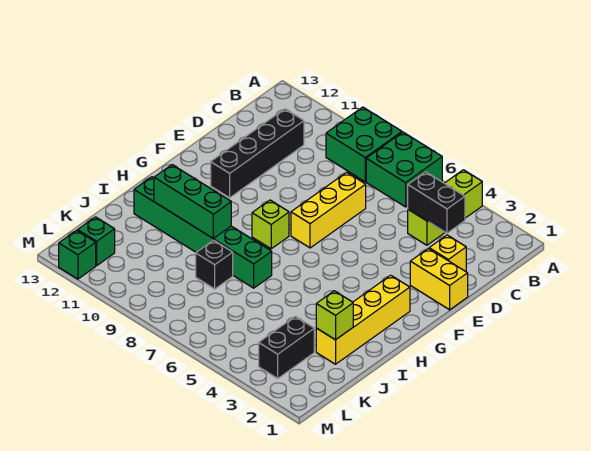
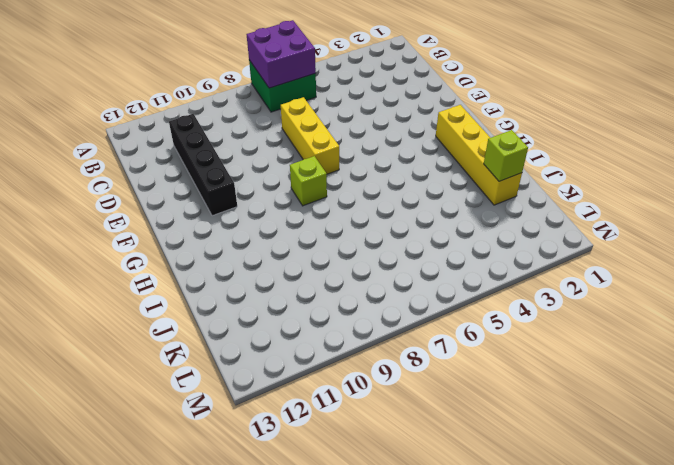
purple 2x2 brick [247,20,316,88] -> none
none -> lime 1x3 brick [408,170,482,245]
none -> green 2x2 brick [326,107,402,182]
none -> yellow 1x1 brick [429,235,466,272]

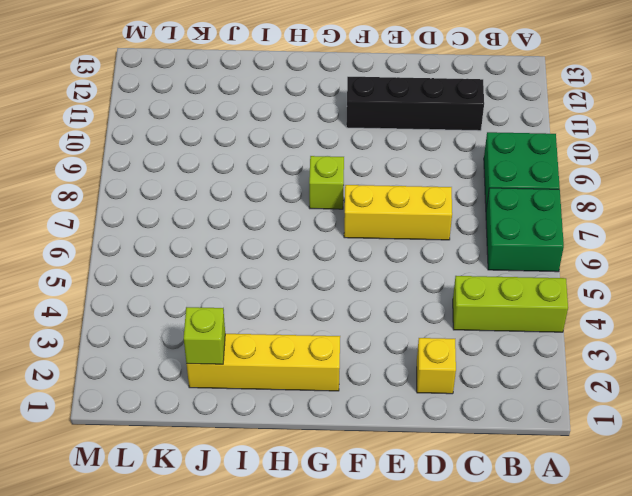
none -> yellow 1x2 brick [410,248,468,310]
none -> green 1x6 brick [134,177,272,288]
none -> black 1x1 brick [196,240,233,289]

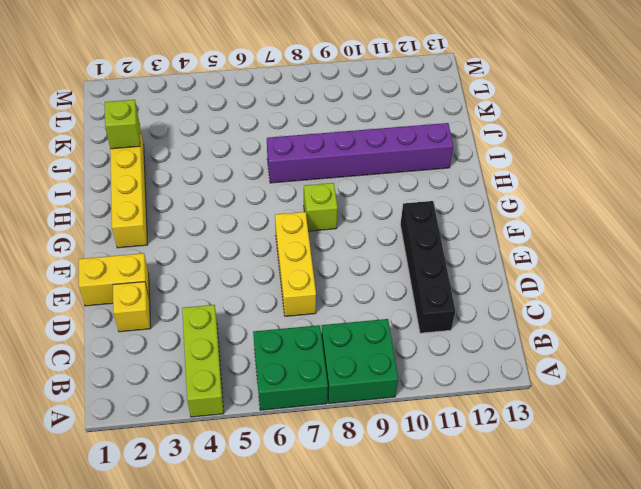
purple 1x6 brick [267,123,453,183] -> green 1x6 brick [134,177,272,288]
none -> black 1x1 brick [196,240,233,289]
none -> black 1x2 brick [259,316,314,378]
none -> green 1x1 brick [78,217,115,266]

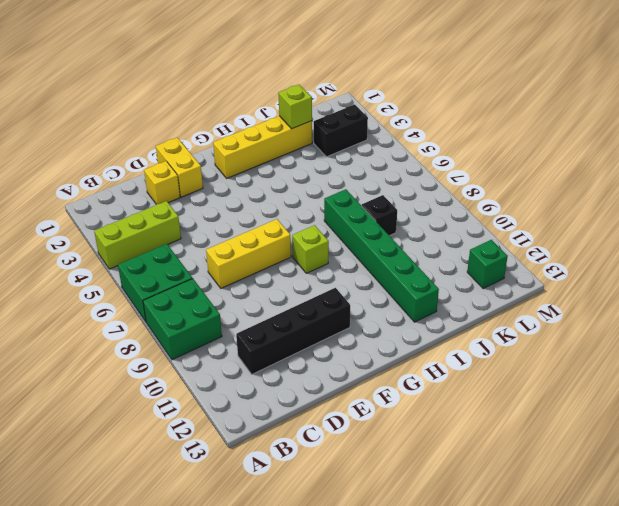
none -> green 1x1 brick [59,230,96,279]
none -> black 1x2 brick [408,172,465,233]
none -> green 1x3 brick [154,165,231,238]

